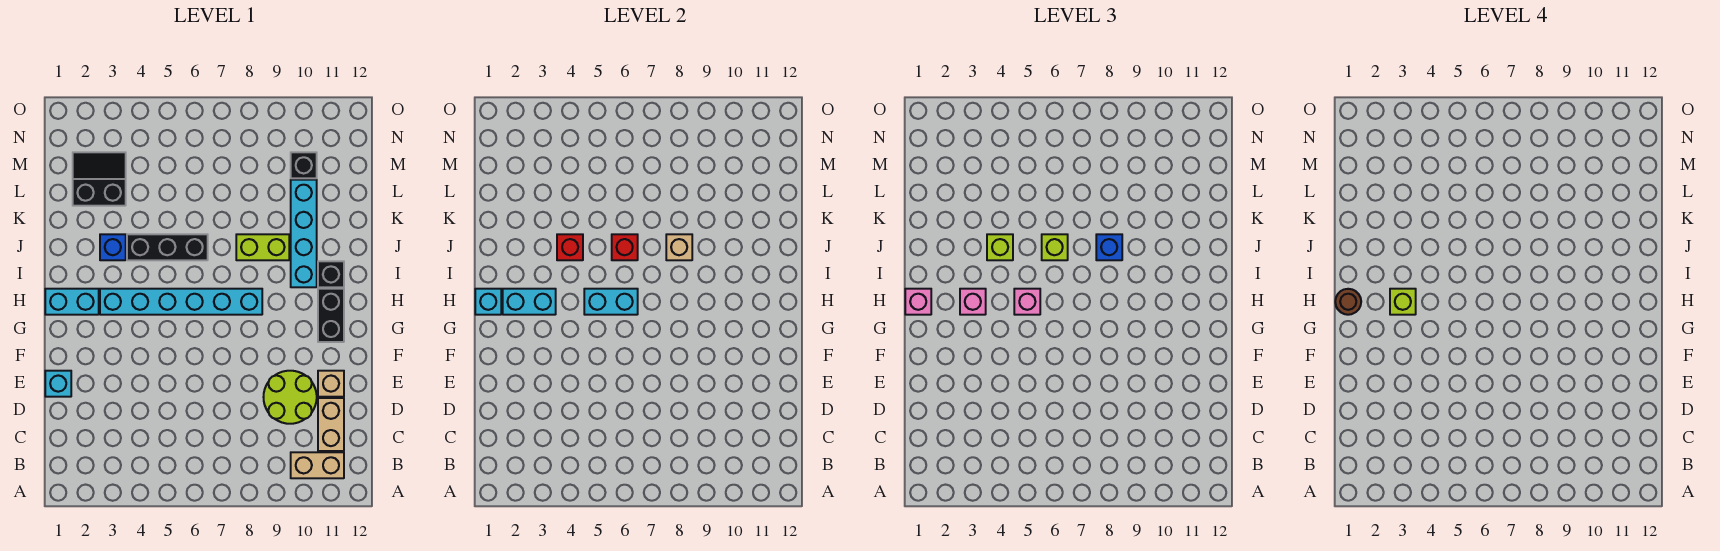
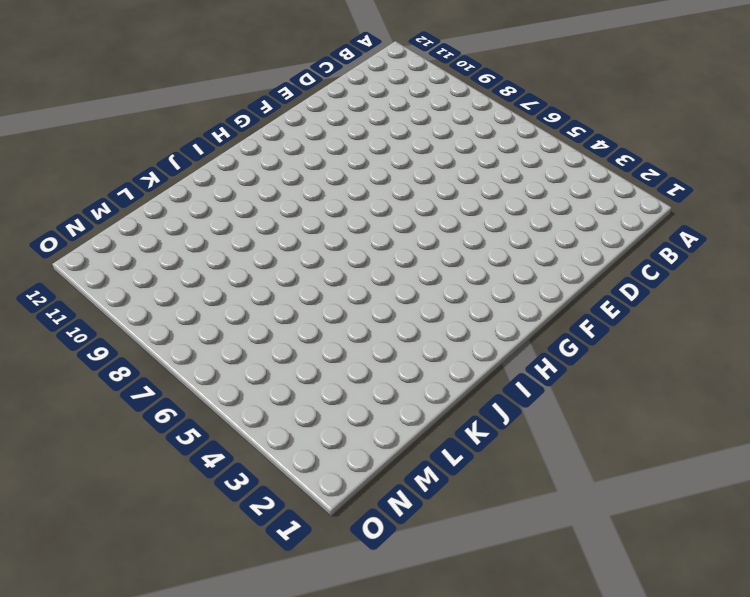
none -> tan 1x2 brick [291,452,344,478]
none -> tan 1x2 brick [318,398,344,451]
none -> lime 2x2 round brick [264,371,317,424]

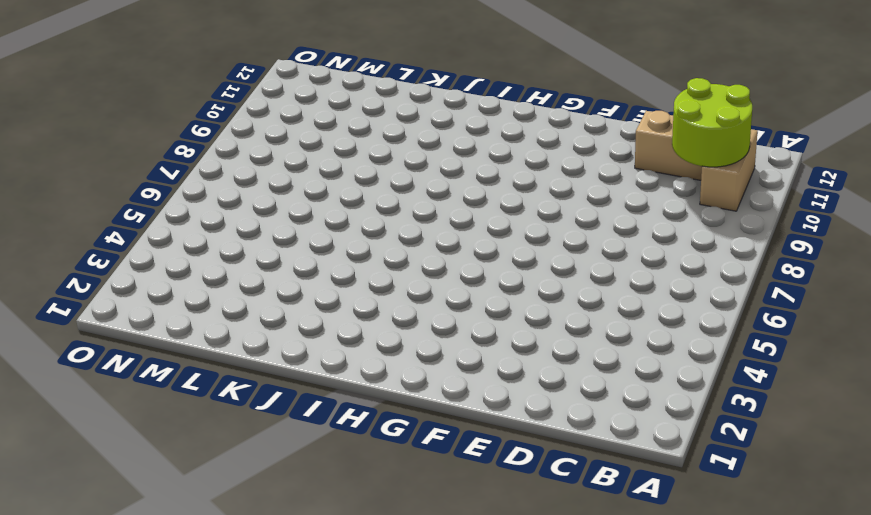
lime 2x2 round brick [672,78,752,167] -> lime 2x2 round brick moved to [264,371,317,424]
none -> cyan 1x1 brick [45,371,71,397]
none -> tan 1x1 brick [318,371,344,397]
none -> black 1x2 brick [318,289,344,342]

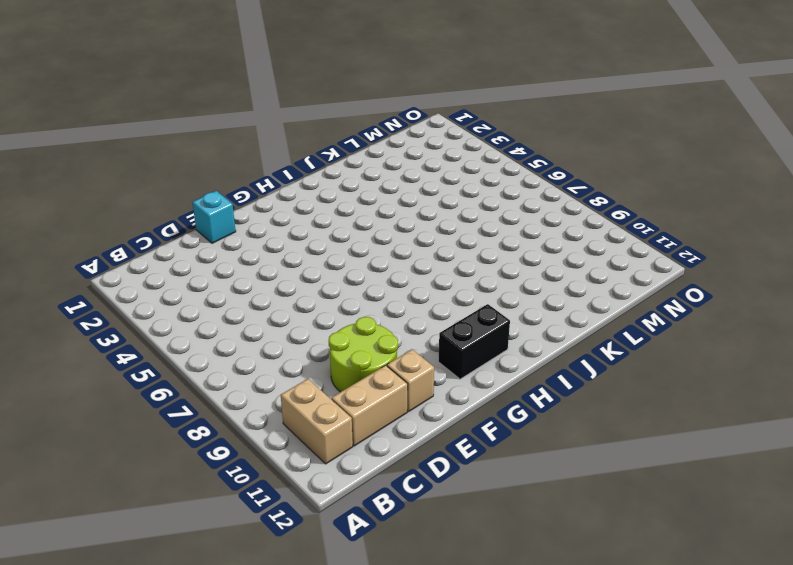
none -> cyan 1x2 brick [45,289,99,315]
none -> cyan 1x6 brick [100,289,262,315]
none -> cyan 1x4 brick [291,180,317,287]

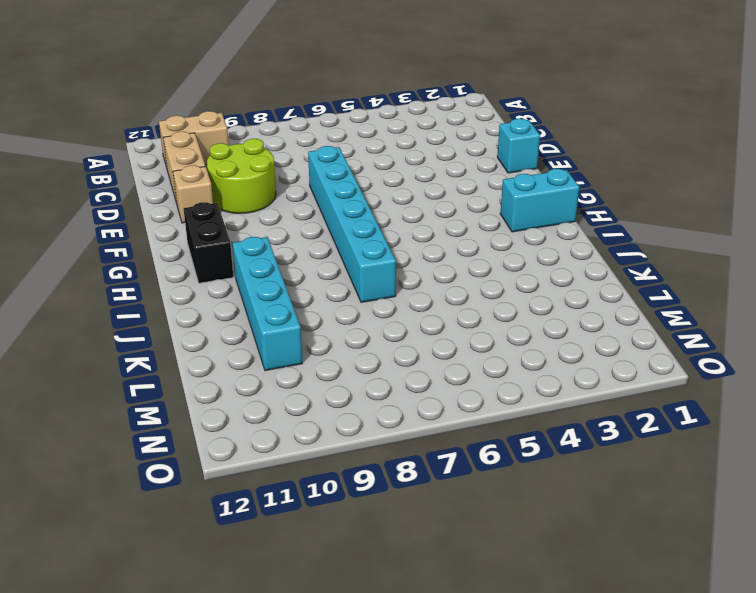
cyan 1x6 brick [308,146,396,303] -> cyan 1x6 brick turned to [100,289,262,315]
none -> black 1x1 brick [318,261,344,287]
none -> blue 1x1 brick [100,234,126,260]
none -> black 1x3 brick [127,234,208,260]

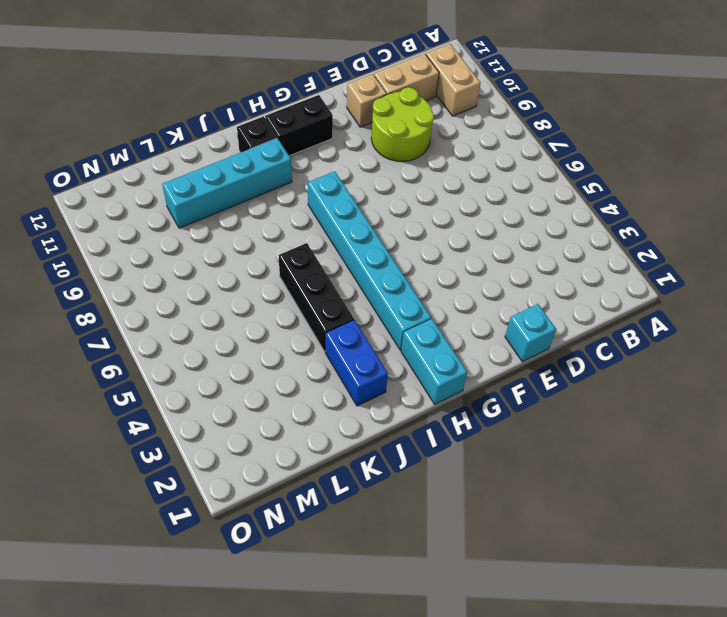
blue 1x2 brick [325,320,388,406] -> blue 1x1 brick [100,234,126,260]
none -> lime 1x2 brick [236,234,289,260]
none -> black 2x2 slope [73,152,126,206]
none -> black 1x1 brick [291,152,317,178]

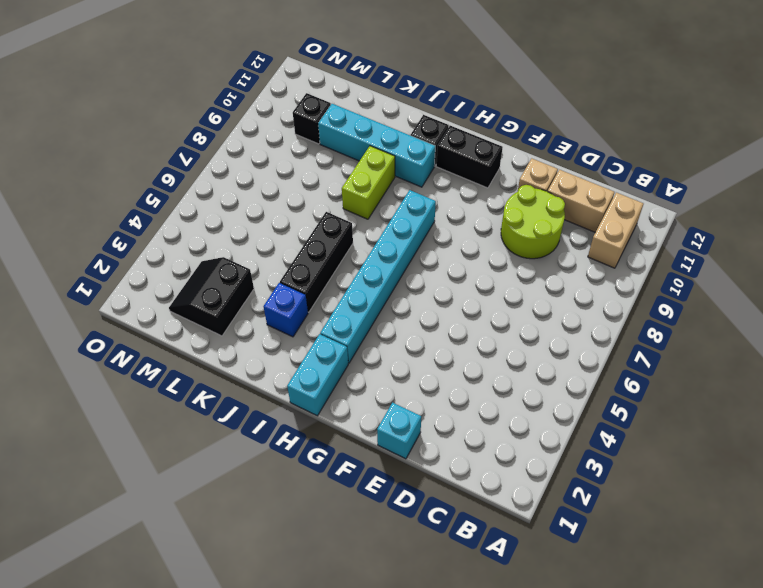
none -> cyan 1x1 brick [475,289,501,315]
none -> cyan 1x2 brick [503,289,556,315]
none -> cyan 1x2 brick [584,289,638,315]

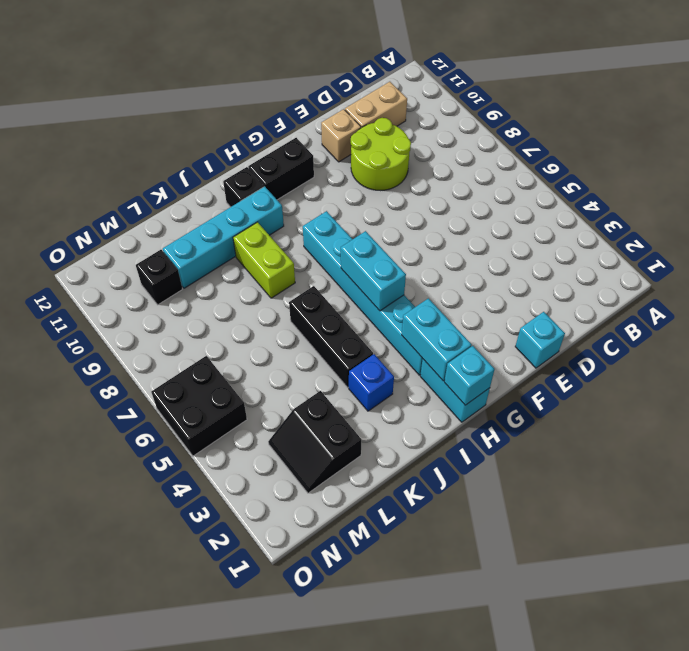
black 2x2 brick [151,356,247,456] -> none
none -> tan 1x2 brick [291,452,344,478]
none -> red 1x1 brick [557,234,583,260]
none -> red 1x1 brick [612,234,638,260]

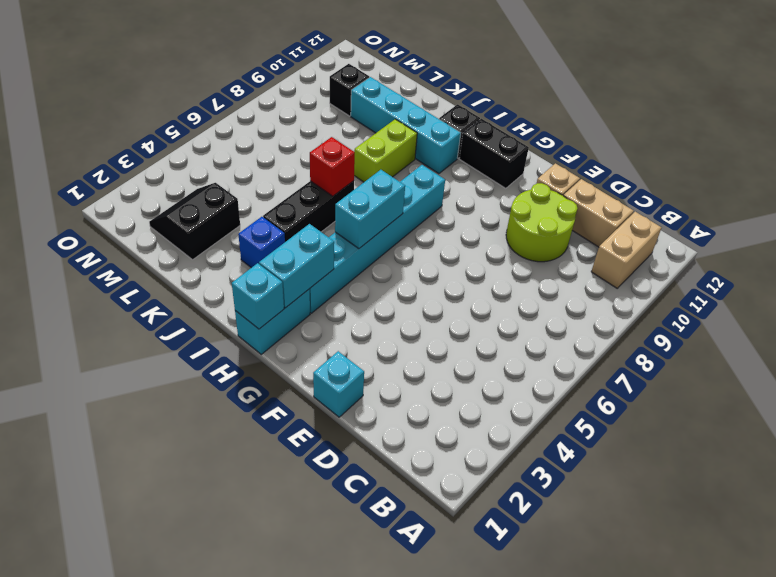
none -> red 1x1 brick [557,234,583,260]
none -> tan 1x1 brick [666,234,692,260]
none -> pink 1x1 brick [905,289,931,315]

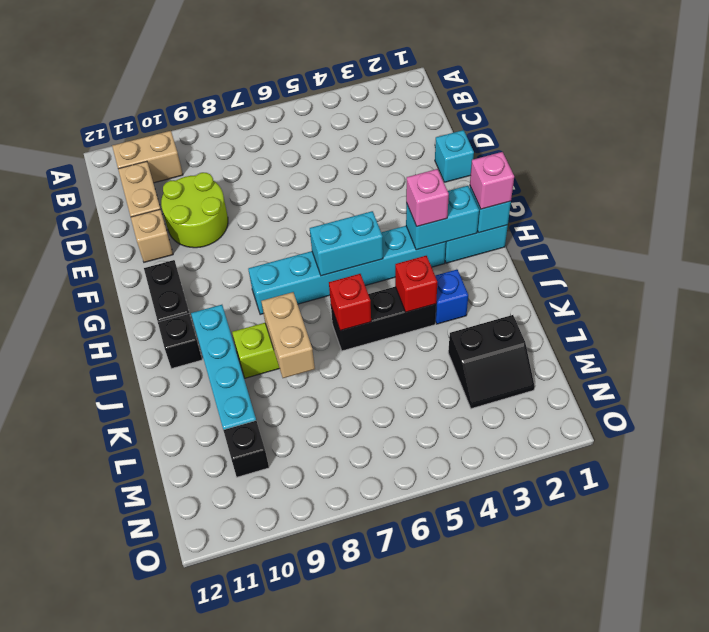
tan 1x2 brick [261,292,315,378] -> tan 1x1 brick [666,234,692,260]
none -> pink 1x1 brick [1014,289,1040,315]
none -> lime 1x1 brick [987,234,1013,260]
none -> lime 1x1 brick [1042,234,1068,260]

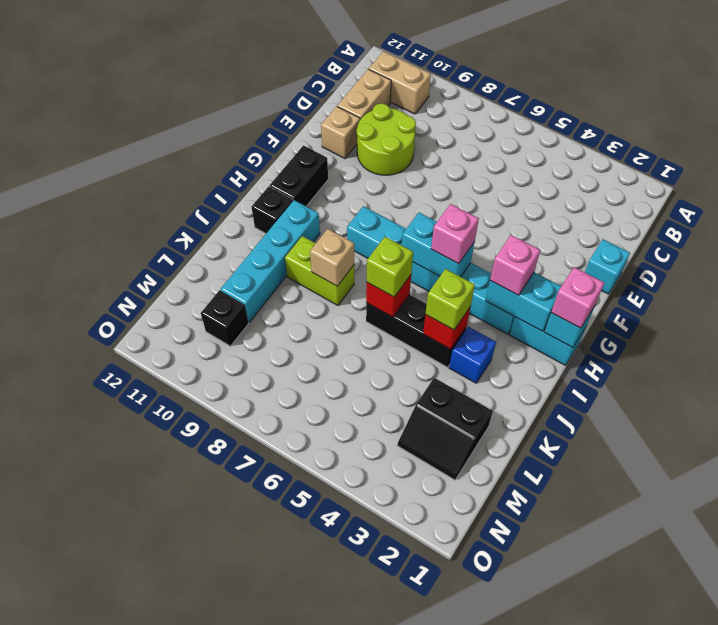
none -> blue 1x1 brick [1096,234,1122,260]
none -> brown 1x1 round brick [1335,289,1361,315]
none -> lime 1x1 brick [1390,289,1416,315]

